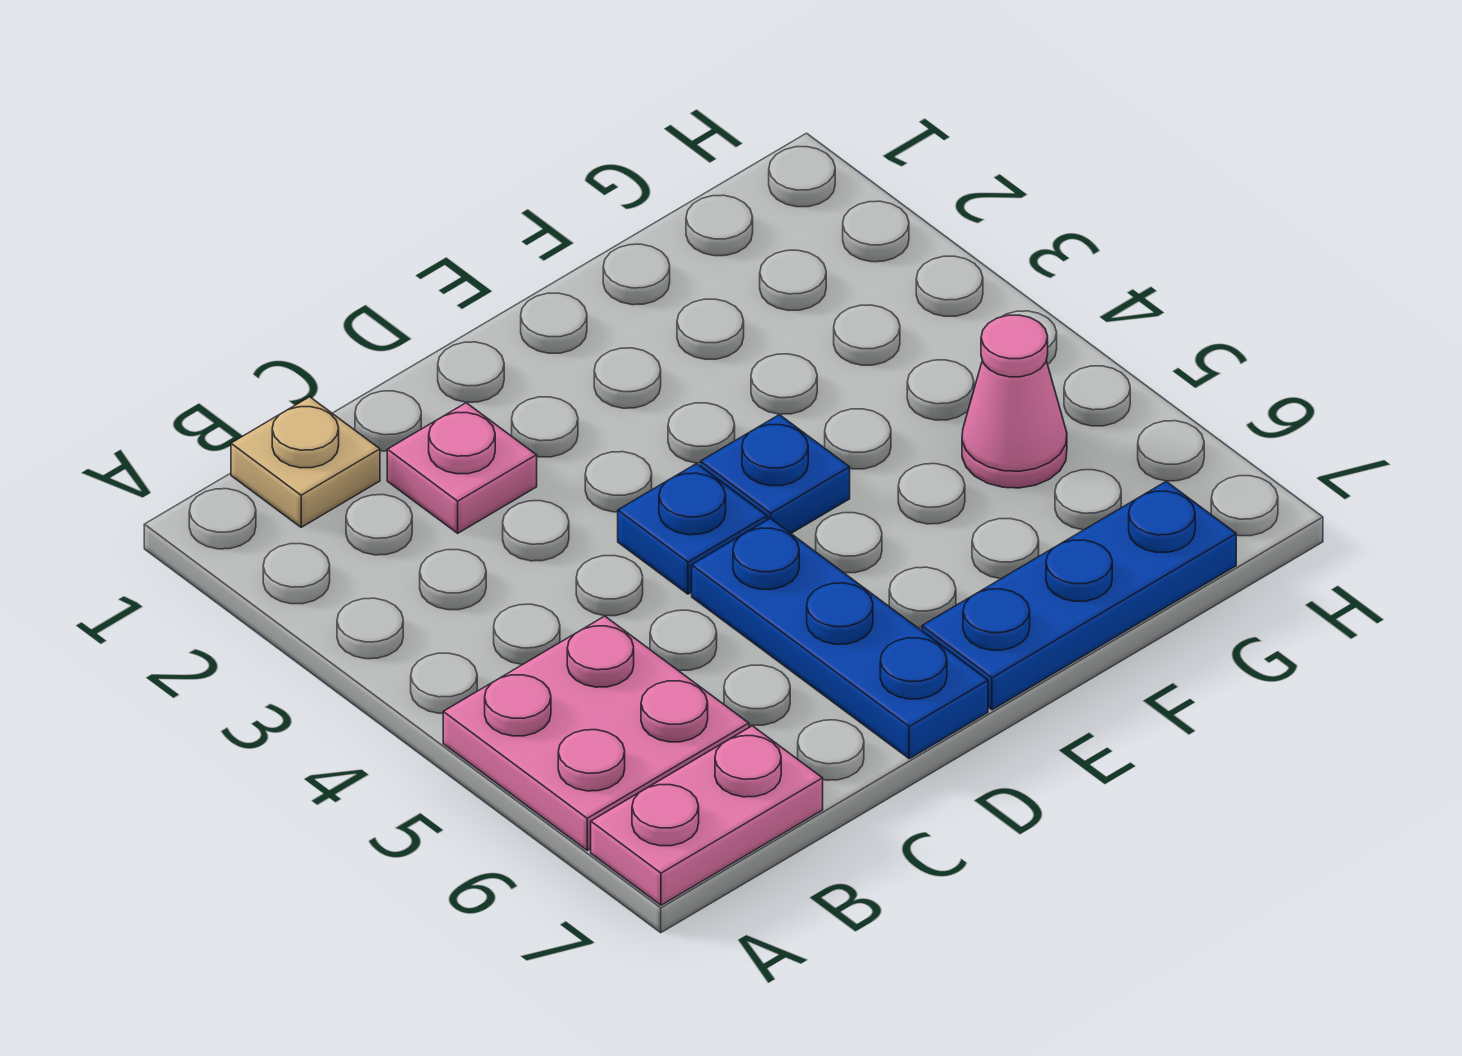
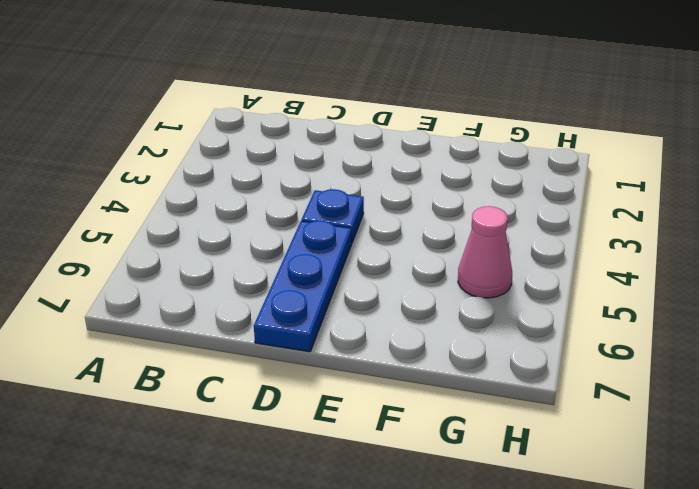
none -> pink 2x2 plate [443,616,749,850]
none -> pink 1x2 plate [591,726,823,905]

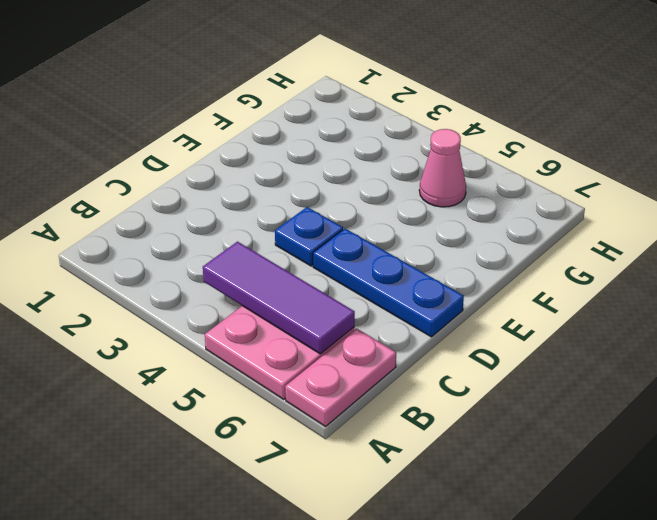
purple 1x3 tile [203,242,355,354] -> none
none -> tan 1x1 plate [231,397,380,527]
none -> pink 1x1 plate [387,403,537,533]

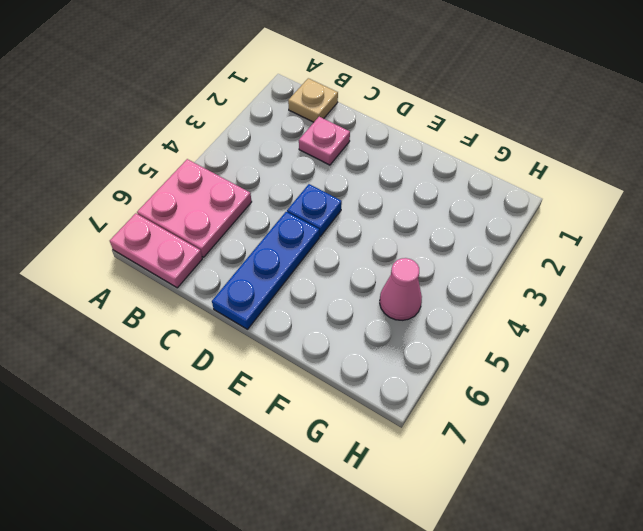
none -> blue 1x1 plate [701,415,850,533]
none -> blue 1x3 plate [922,482,1236,710]

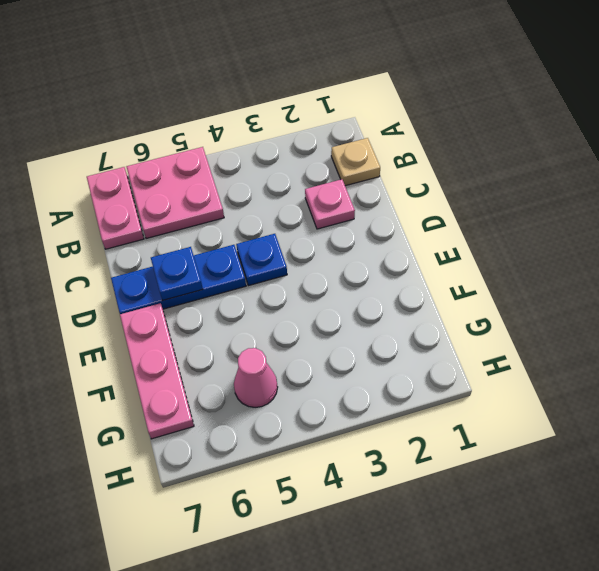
blue 1x1 plate [151,247,203,300] -> blue 1x1 plate moved to [701,415,850,533]
pink 1x3 plate [120,303,194,439] -> blue 1x3 plate [922,482,1236,710]

